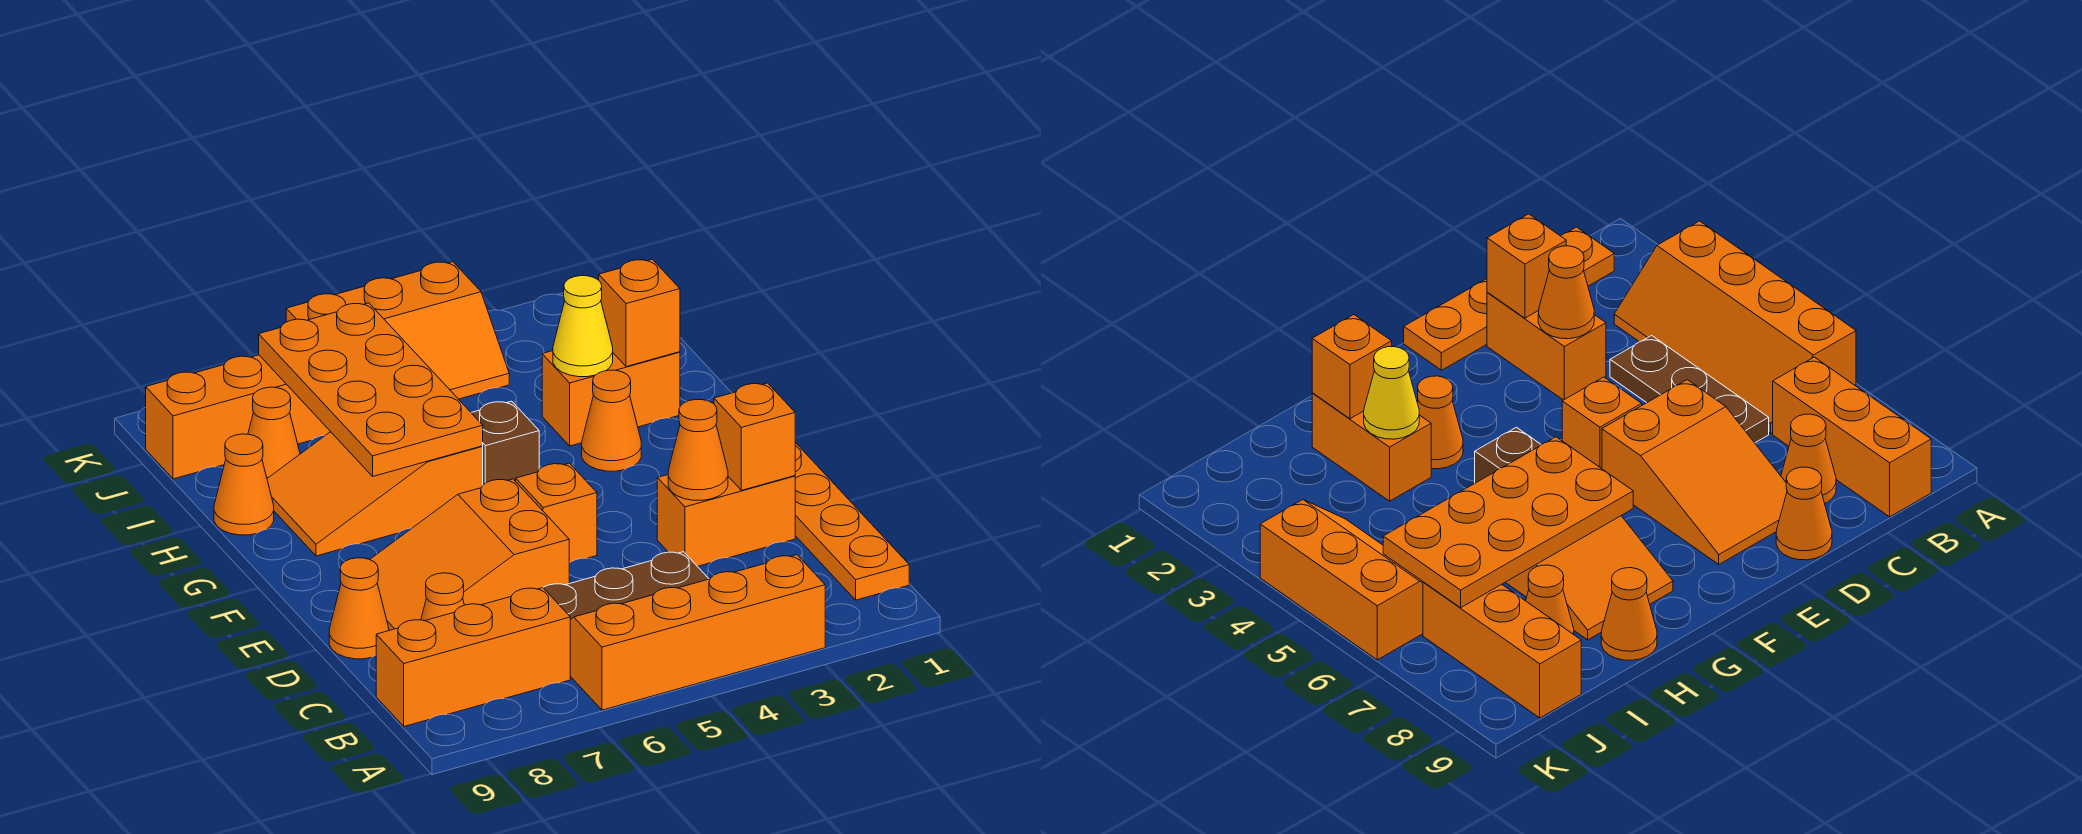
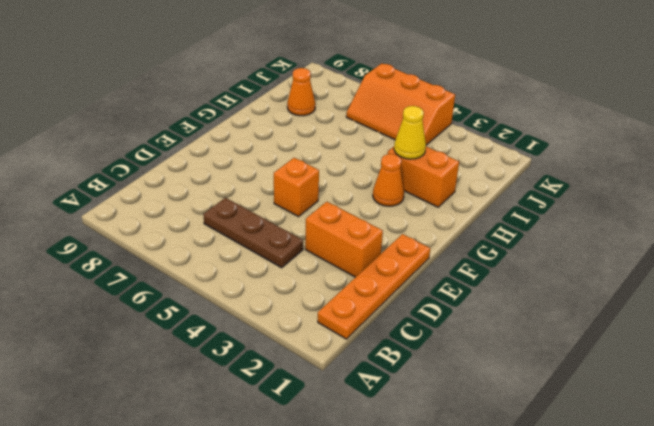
none -> orange 2x4 slope [570,555,825,710]
none -> orange 1x3 brick [376,588,570,726]
none -> orange 1x1 cone [421,573,464,621]

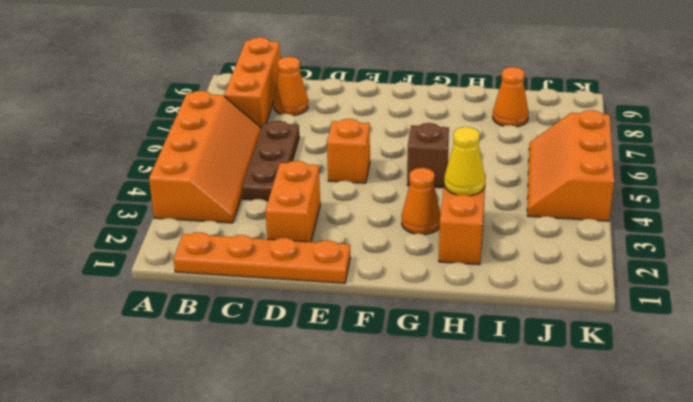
none -> orange 2x3 slope [370,479,569,631]
none -> orange 1x1 cone [329,558,389,659]
none -> orange 2x3 slope [267,432,483,556]

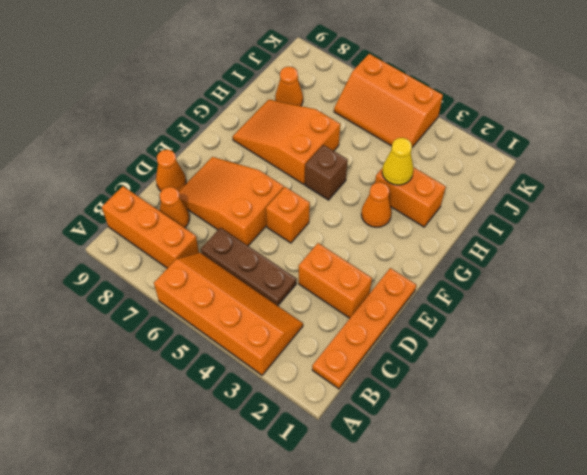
none -> orange 1x1 cone [214,434,274,535]
none -> orange 1x3 brick [146,355,330,479]
none -> orange 1x1 brick [714,383,795,490]

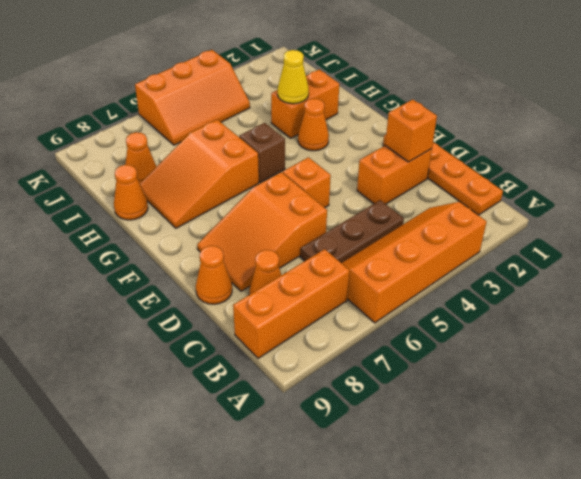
none -> orange 1x3 brick [146,355,330,479]
none -> orange 1x1 cone [668,399,728,500]
none -> orange 2x4 plate [259,303,483,476]

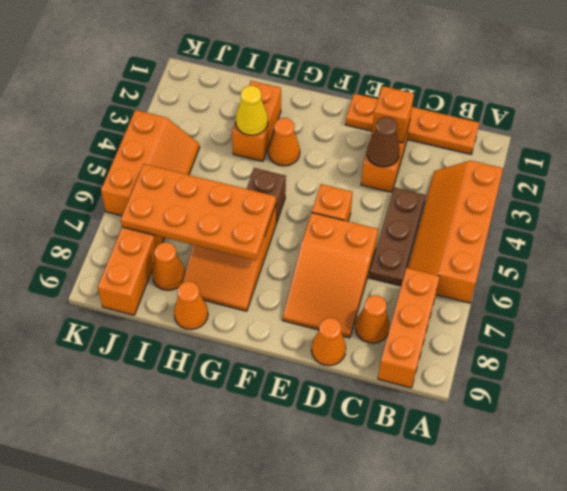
brown 1x1 cone [367,117,400,167] -> orange 1x1 cone [668,399,728,500]
none -> orange 1x1 brick [599,259,680,367]

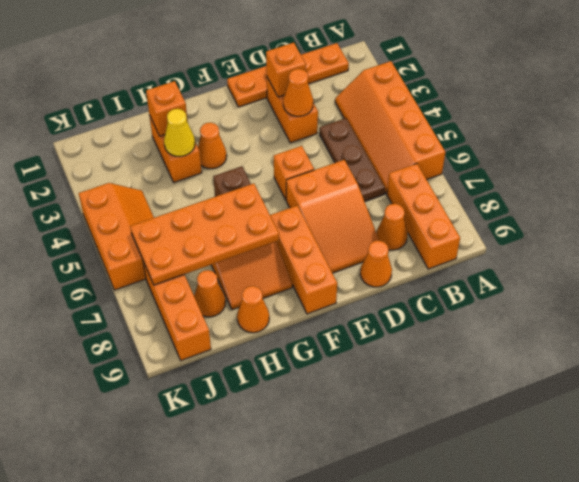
orange 1x3 brick [270,206,337,314] -> none

